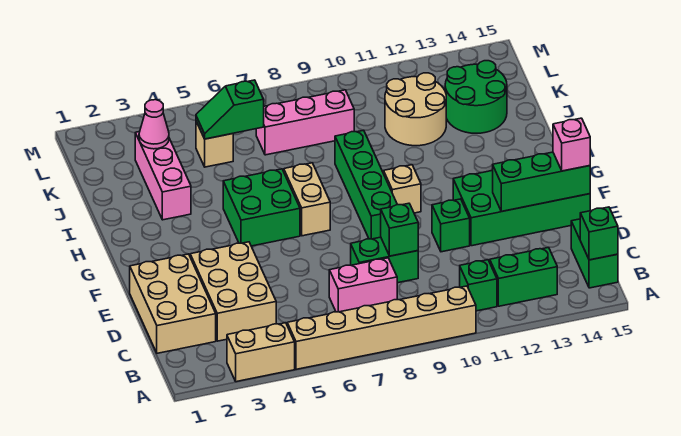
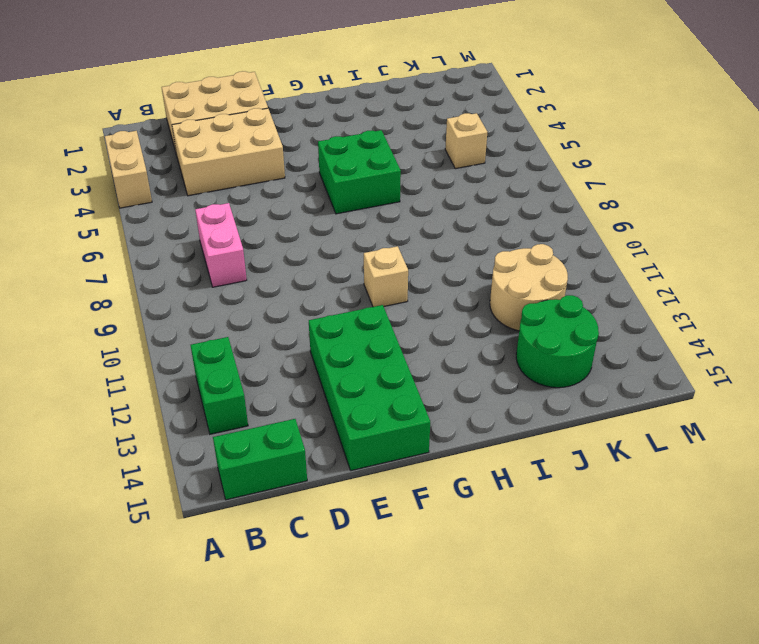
none -> tan 1x6 brick [287,286,476,369]
none -> green 1x1 brick [460,260,497,311]
none -> green 1x2 brick [351,237,418,283]

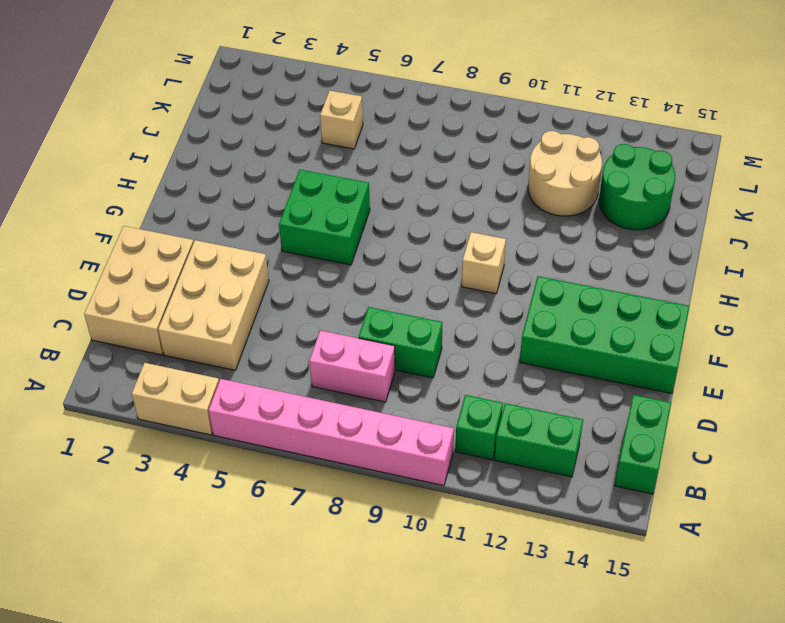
pink 1x6 brick [209,379,454,486] -> tan 1x6 brick [287,286,476,369]
none -> green 1x1 brick [432,199,470,252]
none -> green 1x4 brick [335,130,397,239]
none -> tan 1x2 brick [284,163,330,236]

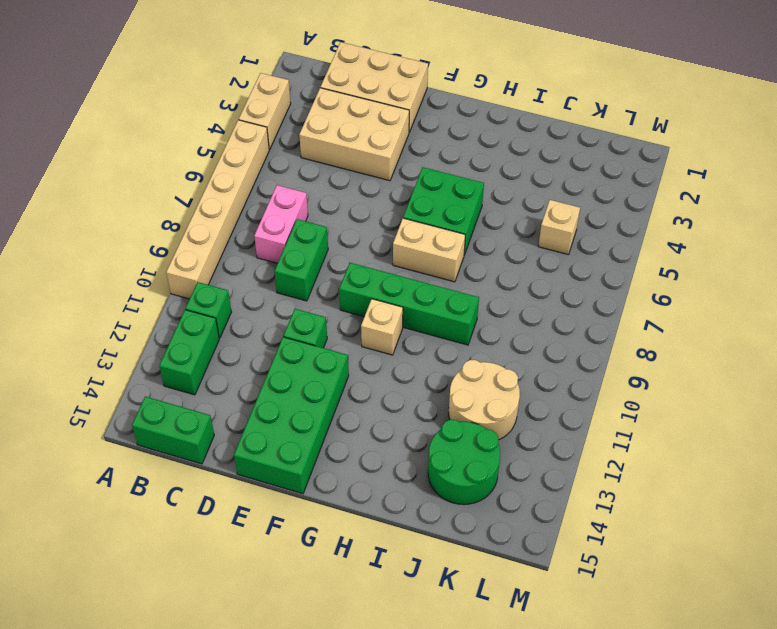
none -> pink 1x3 brick [135,132,191,220]
none -> pink 1x3 brick [256,90,354,155]
none -> green 1x1 brick [580,207,618,260]

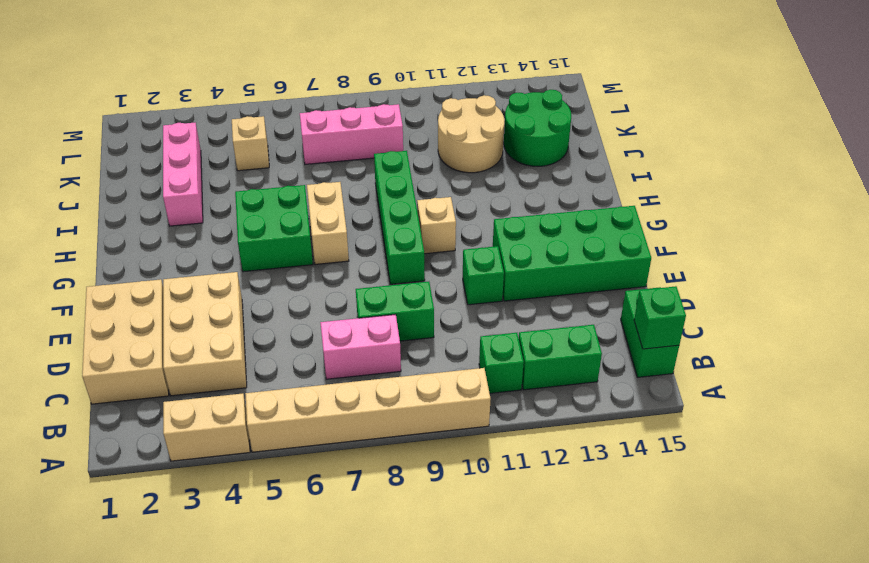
none -> green 1x1 brick [381,203,418,256]
none -> green 1x3 brick [493,152,590,211]
none -> pink 1x1 cone [139,100,169,149]

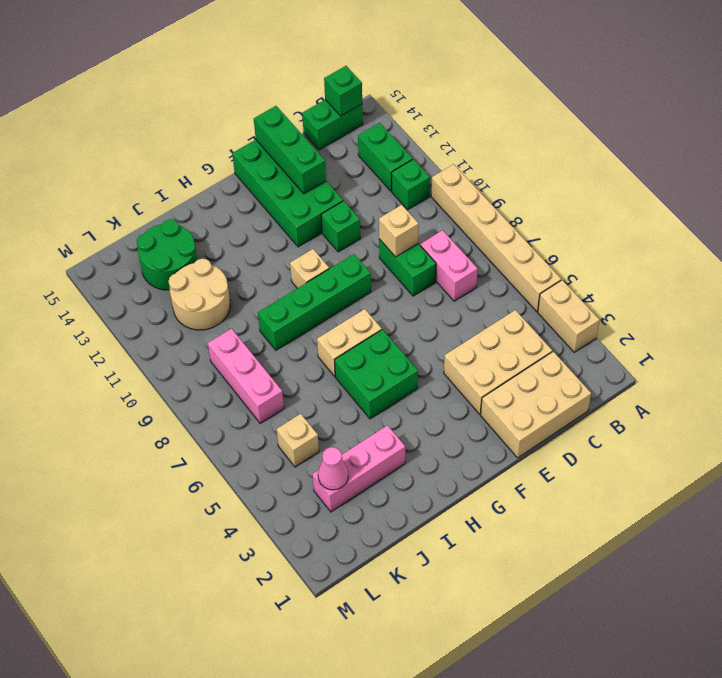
tan 1x1 brick [379,205,419,257] -> green 1x1 brick [381,203,418,256]
none -> green 1x2 slope [196,80,264,139]
none -> pink 1x1 brick [553,118,590,171]

